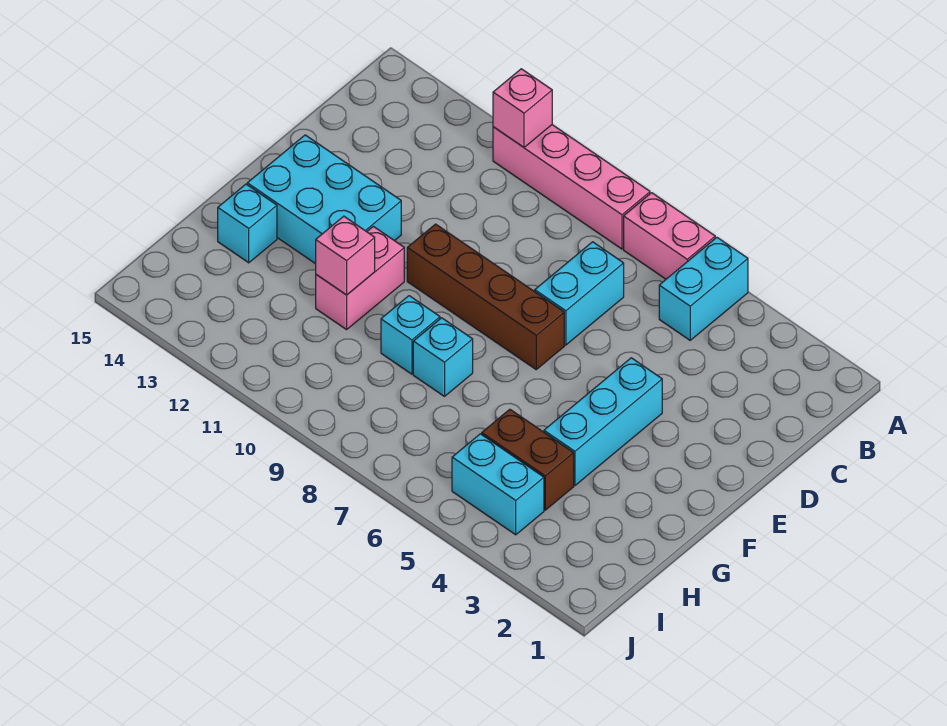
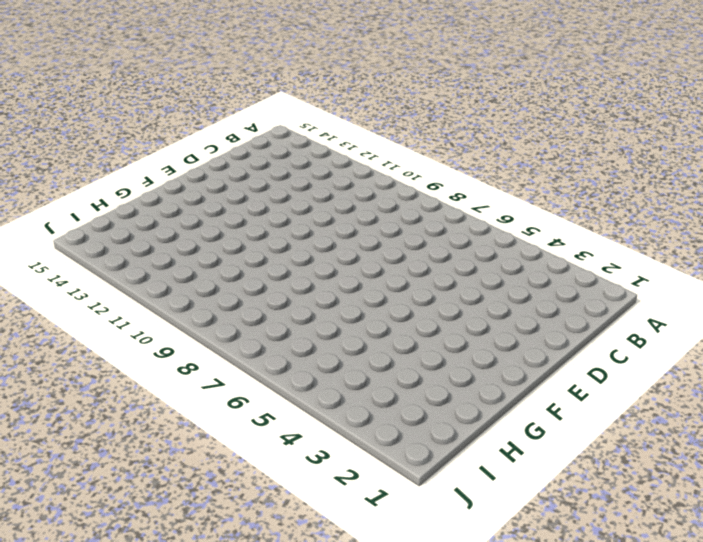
none -> cyan 1x2 brick [659,237,748,340]
none -> pink 1x2 brick [624,193,715,279]
none -> pink 1x4 brick [493,125,650,249]

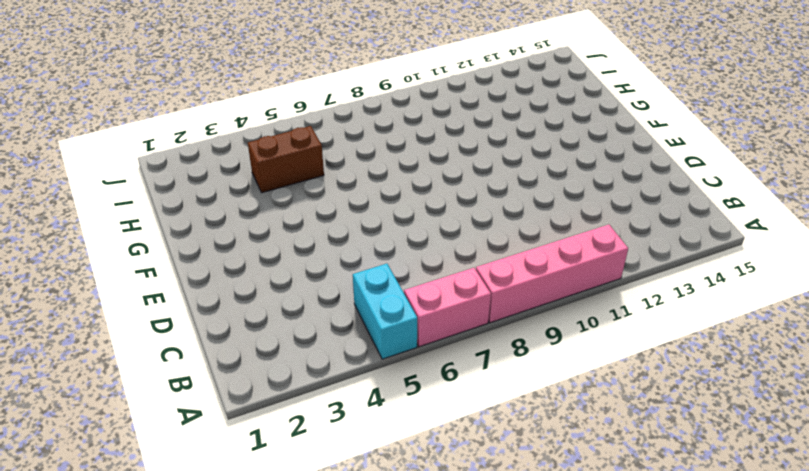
none -> cyan 1x2 brick [535,242,624,345]
none -> cyan 1x3 brick [544,358,662,486]
none -> brown 1x4 brick [407,224,564,369]

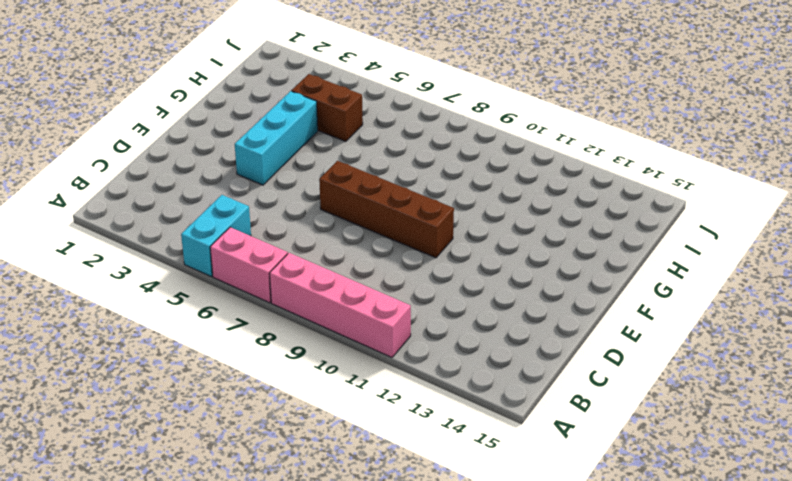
none -> cyan 1x2 brick [535,242,624,345]
none -> cyan 2x3 brick [247,135,401,264]
none -> pink 1x2 brick [316,226,404,330]

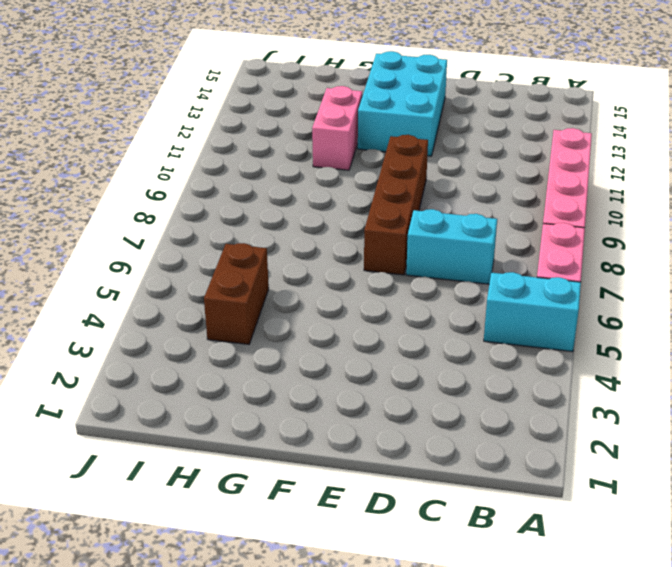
pink 1x2 brick [312,86,362,170] -> pink 1x2 brick turned to [316,226,404,330]
none -> cyan 1x3 brick [544,358,662,486]
none -> cyan 1x1 brick [413,318,473,396]
none -> cyan 1x1 brick [381,296,440,374]

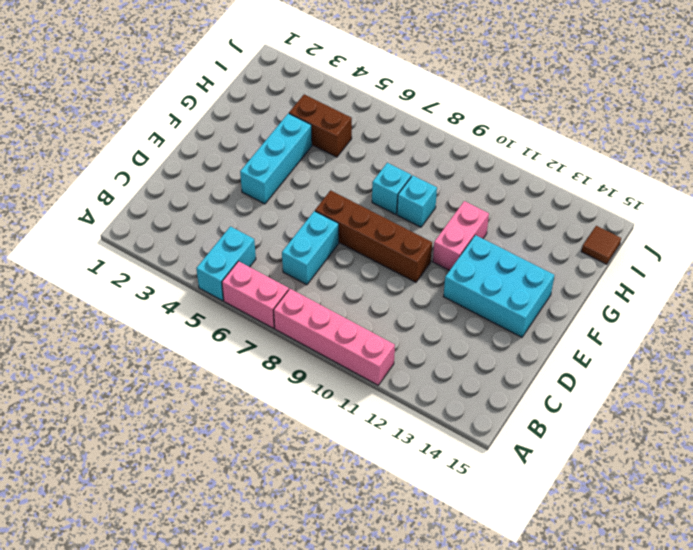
brown 1x1 tile [581,226,621,264] -> none
none -> cyan 1x1 brick [218,184,277,263]
none -> cyan 1x2 brick [452,434,544,535]
none -> pink 1x1 brick [493,69,552,147]

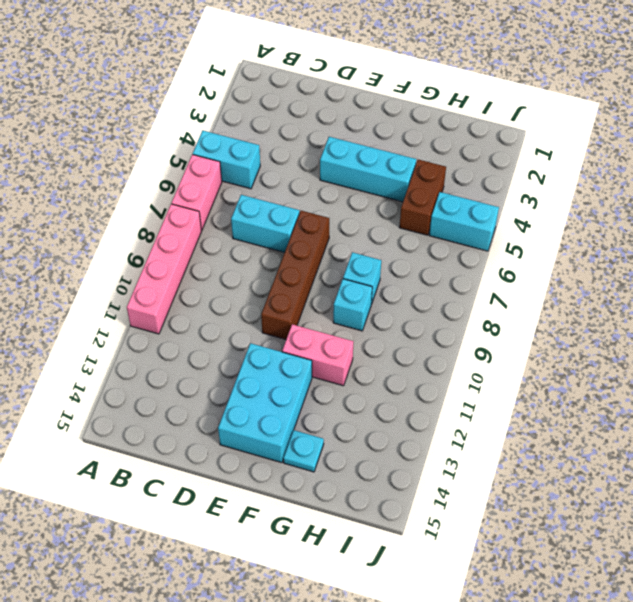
cyan 1x1 plate [283,430,324,472] -> cyan 1x1 brick [218,184,277,263]
cyan 1x2 brick [429,192,499,251] -> cyan 1x2 brick turned to [452,434,544,535]
none -> pink 1x1 brick [493,69,552,147]
none -> pink 1x1 brick [316,216,375,295]

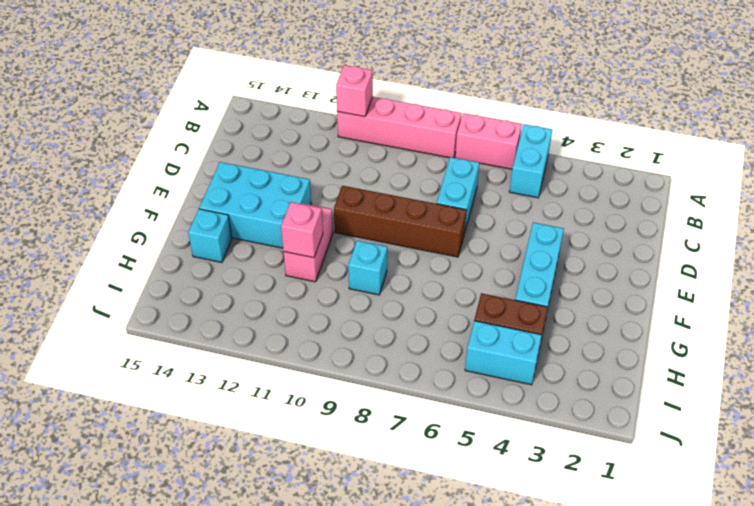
none -> cyan 1x1 brick [413,318,473,396]

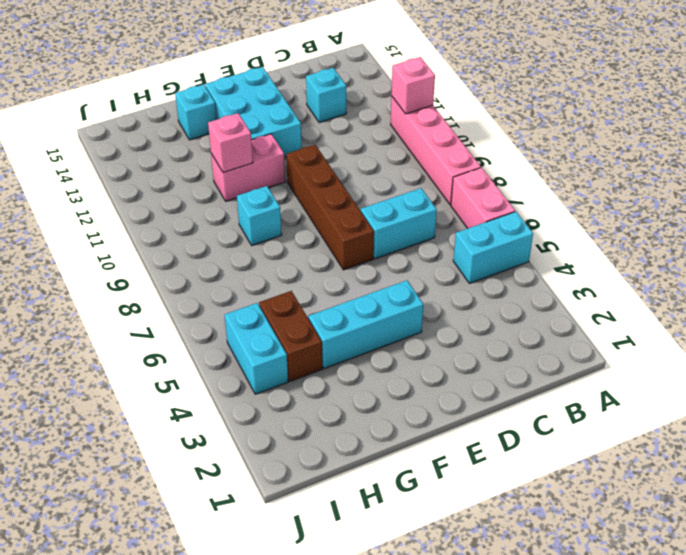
cyan 1x1 brick [306,68,346,123] -> cyan 1x1 brick moved to [413,318,473,396]

